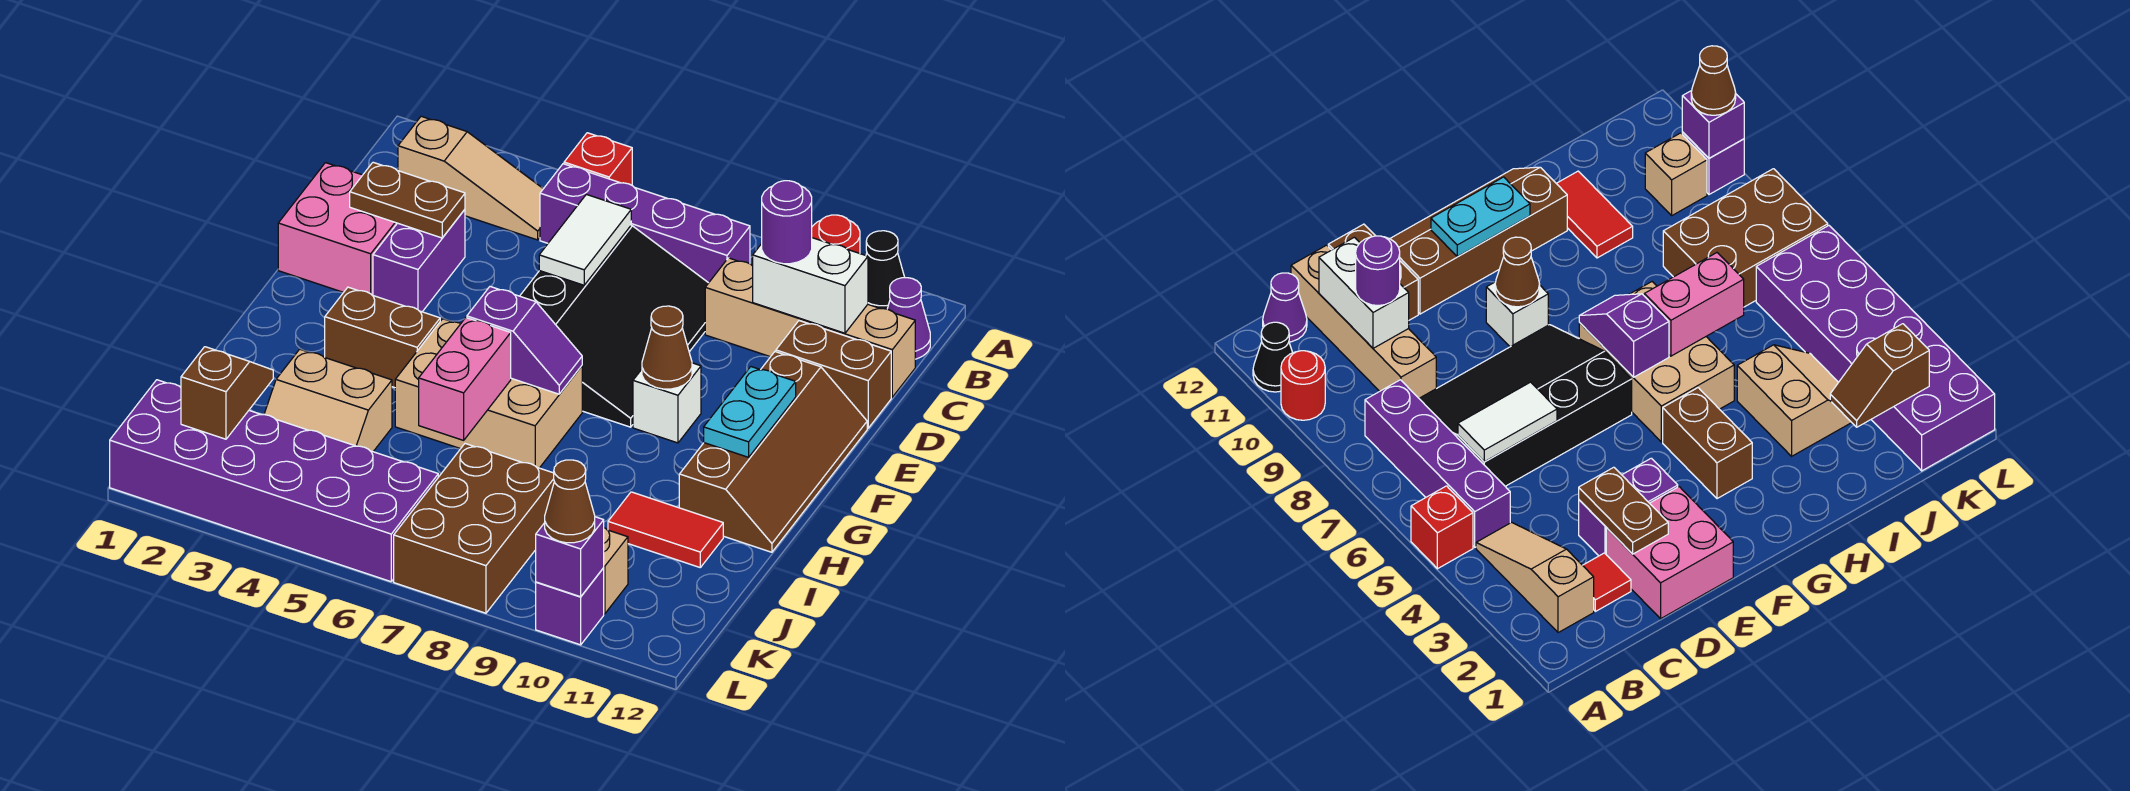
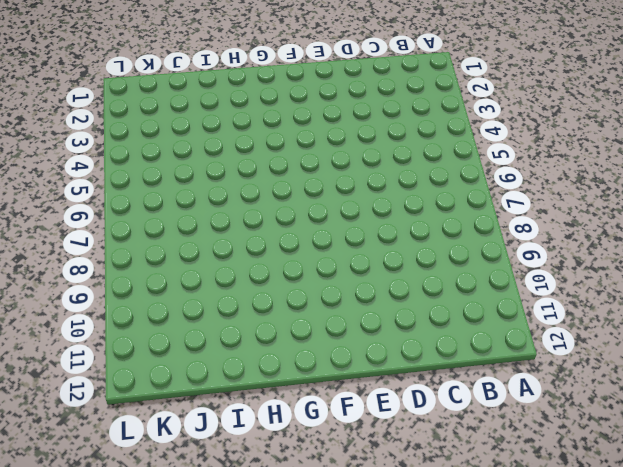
none -> red 1x1 brick [564,133,632,185]
none -> red 1x1 round brick [812,215,860,253]
none -> black 1x1 cone [866,231,905,309]
none -> tan 1x3 slope [398,116,543,240]

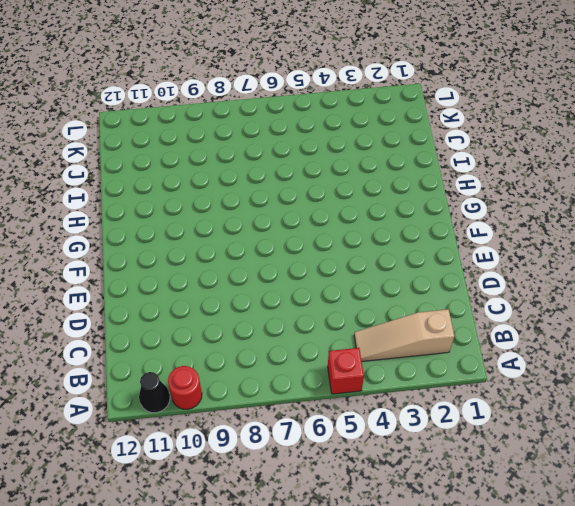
none -> purple 1x4 brick [540,164,750,283]
none -> purple 1x1 cone [888,278,930,359]
none -> red 1x1 tile [1583,553,1631,611]
none -> black 3x4 slope [520,226,708,427]

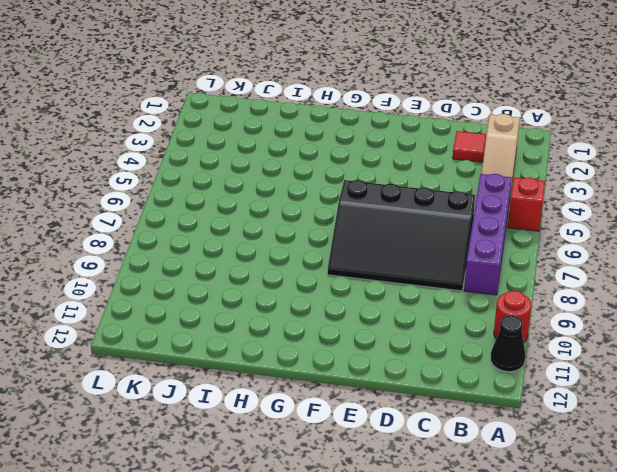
none -> purple 1x1 cone [888,278,930,359]
none -> tan 1x4 brick [705,258,915,397]
none -> pink 2x2 brick [278,163,397,295]
none -> purple 1x2 brick [373,209,465,312]

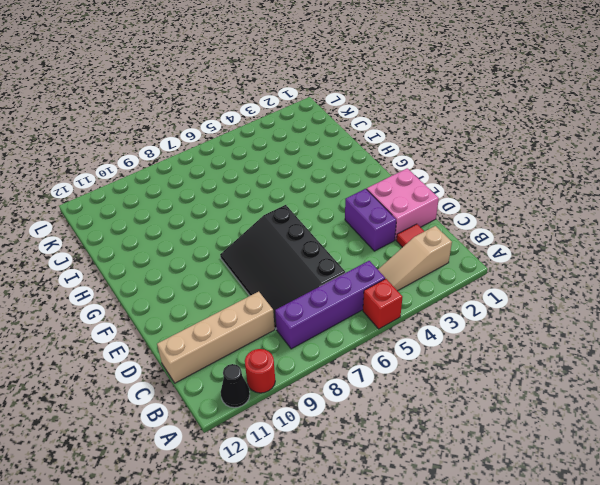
none -> purple 1x1 cone [888,278,930,359]
none -> brown 1x2 brick [776,321,891,428]
none -> brown 2x4 slope [679,352,867,552]
none -> white 1x1 brick [633,363,701,443]

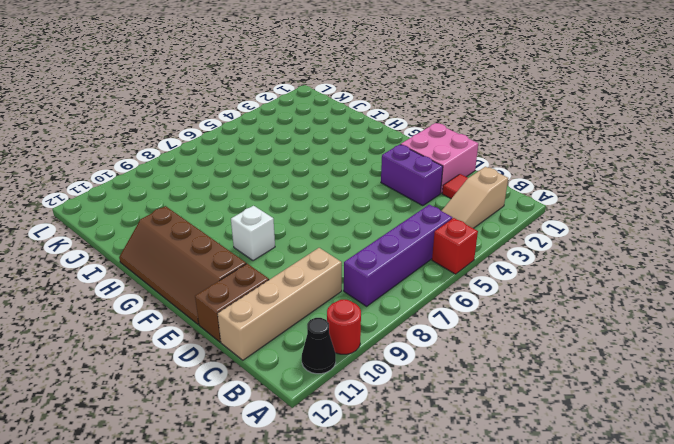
none -> purple 1x1 cone [888,278,930,359]
none -> black 3x4 slope [520,226,708,427]
none -> brown 1x2 brick [325,287,440,388]
none -> tan 2x3 brick [395,319,582,468]

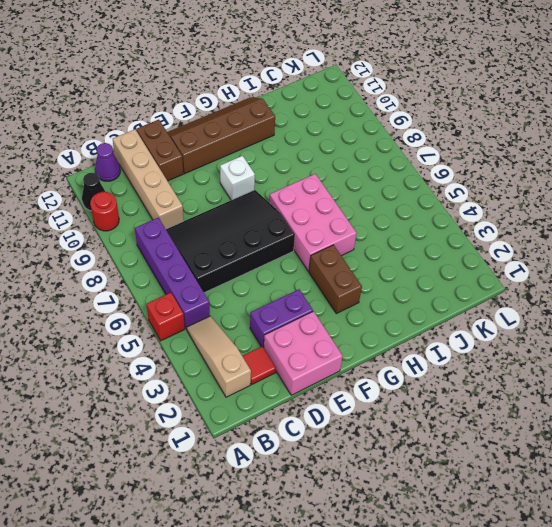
pink 2x3 brick [269,174,357,271] -> tan 2x3 brick [395,319,582,468]
none -> tan 2x2 slope [264,349,392,452]
none -> red 1x2 tile [608,492,723,567]
none -> brown 2x3 brick [394,444,554,613]
none -> purple 2x6 brick [110,380,438,582]

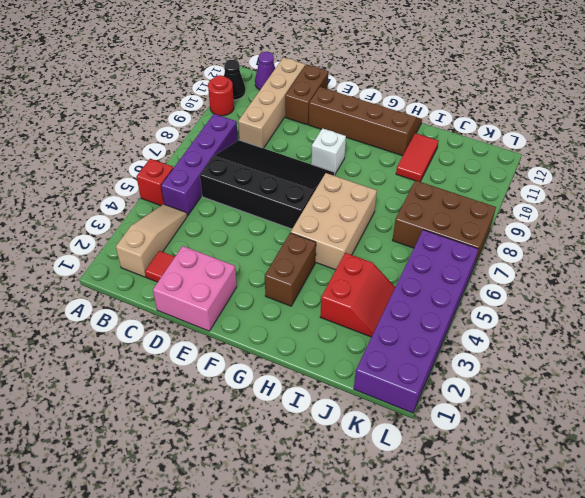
red 2x2 slope [320,253,395,337] -> tan 2x2 slope [264,349,392,452]
none -> purple 1x2 brick [373,209,465,312]
none -> tan 1x1 brick [604,528,628,614]
none -> purple 1x1 brick [536,568,604,645]
none -> white 1x2 tile [539,194,631,285]

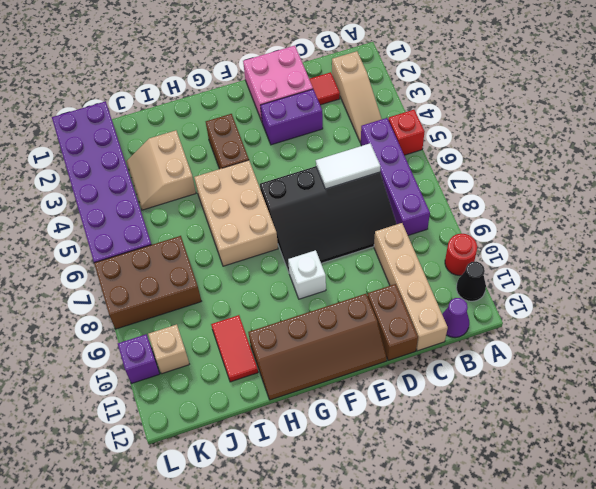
none -> white 1x2 brick [753,238,868,333]
none -> brown 1x2 plate [350,162,465,238]
none -> brown 1x1 cone [642,306,692,389]
none -> cyan 1x2 plate [704,367,796,457]

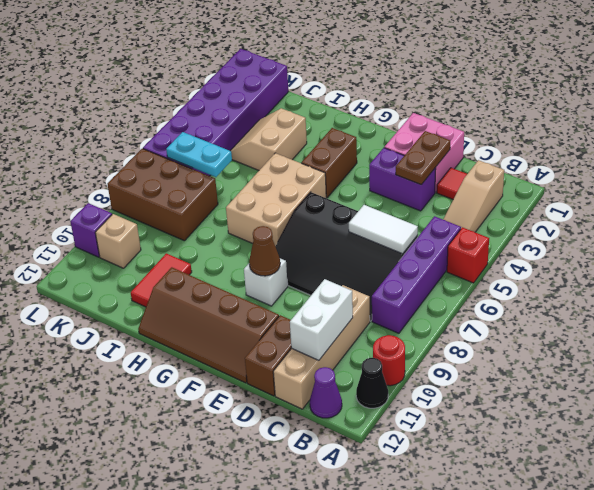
cyan 1x2 plate [166,132,232,177] -> cyan 1x2 plate moved to [704,367,796,457]
none -> purple 1x2 slope [467,287,582,394]
none -> pink 1x2 brick [419,318,511,440]
none -> brown 1x2 slope [181,347,273,439]
none -> purple 1x1 brick [536,517,604,597]

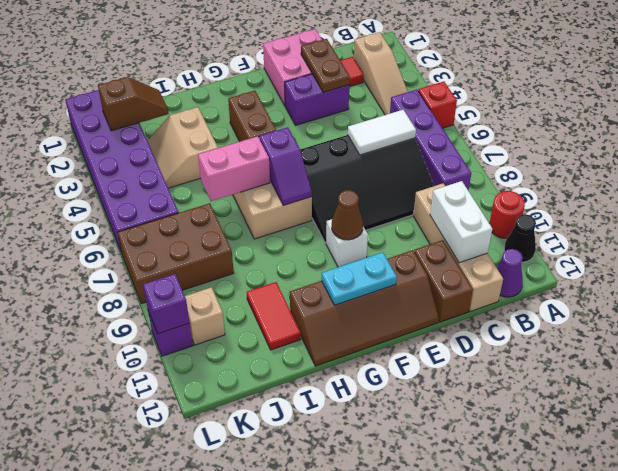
none -> purple 1x1 round brick [762,181,812,264]
none -> brown 1x1 cone [545,460,595,543]

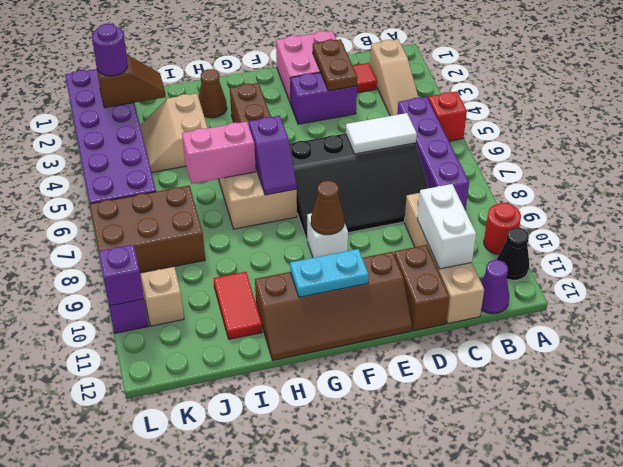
brown 1x1 cone [199,69,227,118] -> brown 1x1 cone moved to [545,460,595,543]
purple 1x1 round brick [92,24,128,76] -> purple 1x1 round brick moved to [762,181,812,264]

